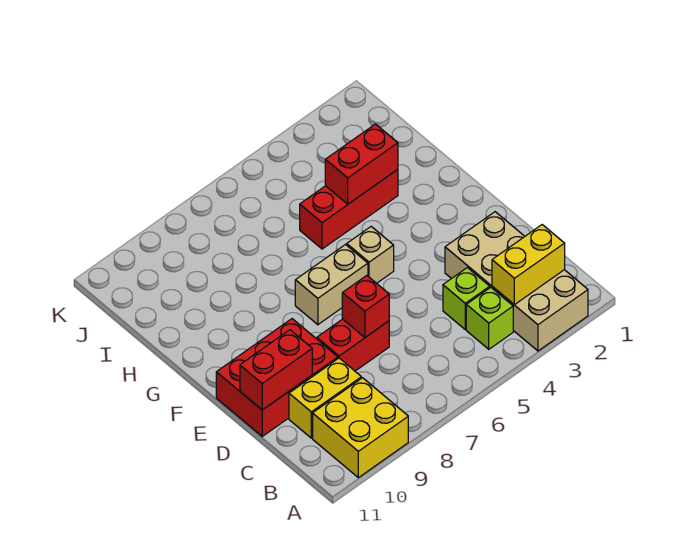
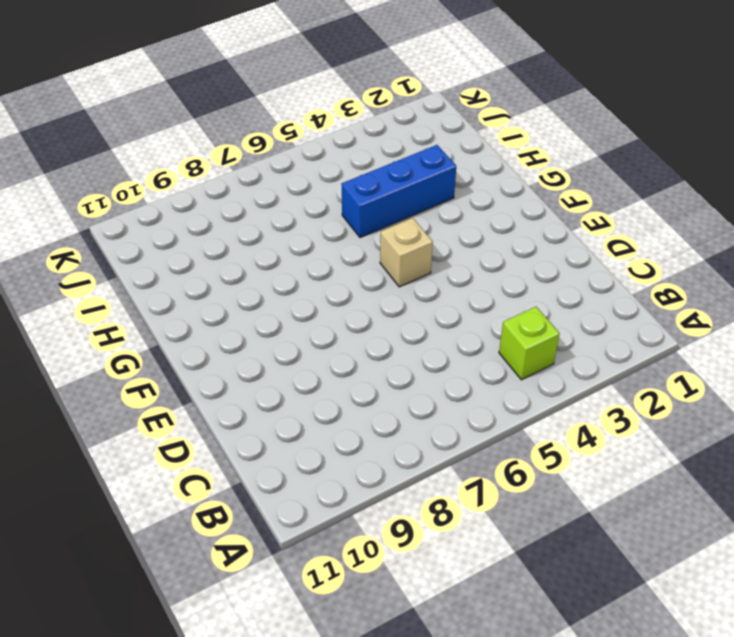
blue 1x3 brick [341,145,456,238] -> red 1x3 brick [300,169,398,249]
none -> tan 2x4 brick [445,212,588,351]
none -> yellow 2x2 brick [313,378,408,478]
none -> lime 1x1 brick [443,268,490,329]

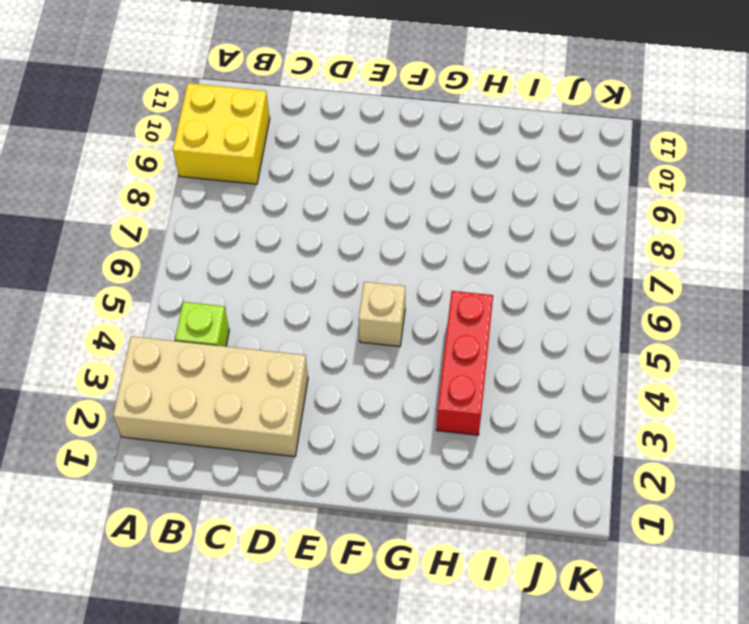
none -> lime 1x1 brick [443,268,490,329]
none -> yellow 1x2 brick [289,358,361,438]
none -> red 1x2 brick [317,319,389,371]

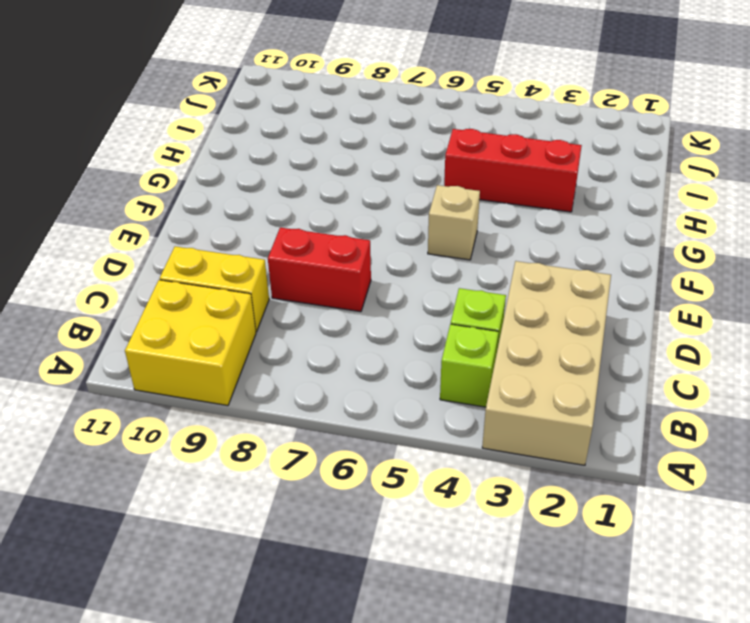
none -> red 2x3 brick [216,319,338,436]
none -> tan 1x2 brick [295,245,368,325]
none -> yellow 1x2 brick [492,225,565,305]

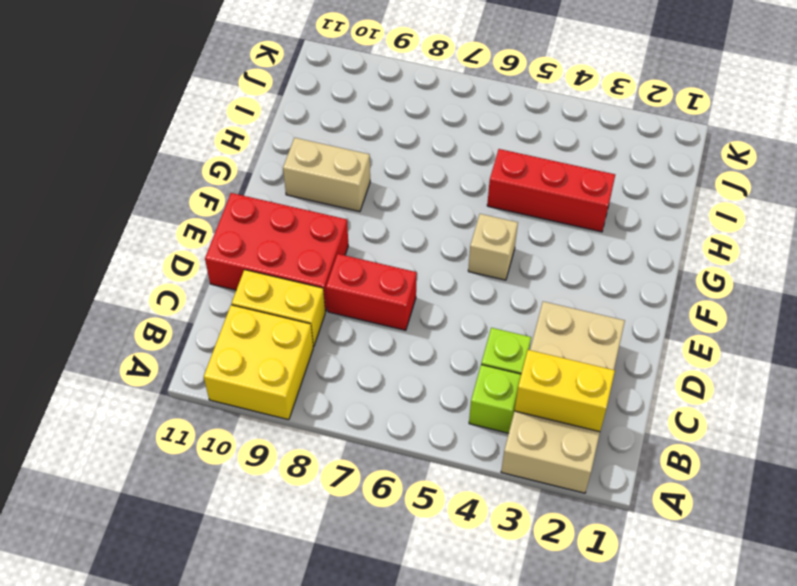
tan 1x2 brick [283,138,370,212] -> tan 1x2 brick moved to [295,245,368,325]
none -> red 1x1 brick [342,276,389,337]
none -> red 1x2 brick [240,330,312,410]
none -> red 1x2 brick [325,124,398,204]

